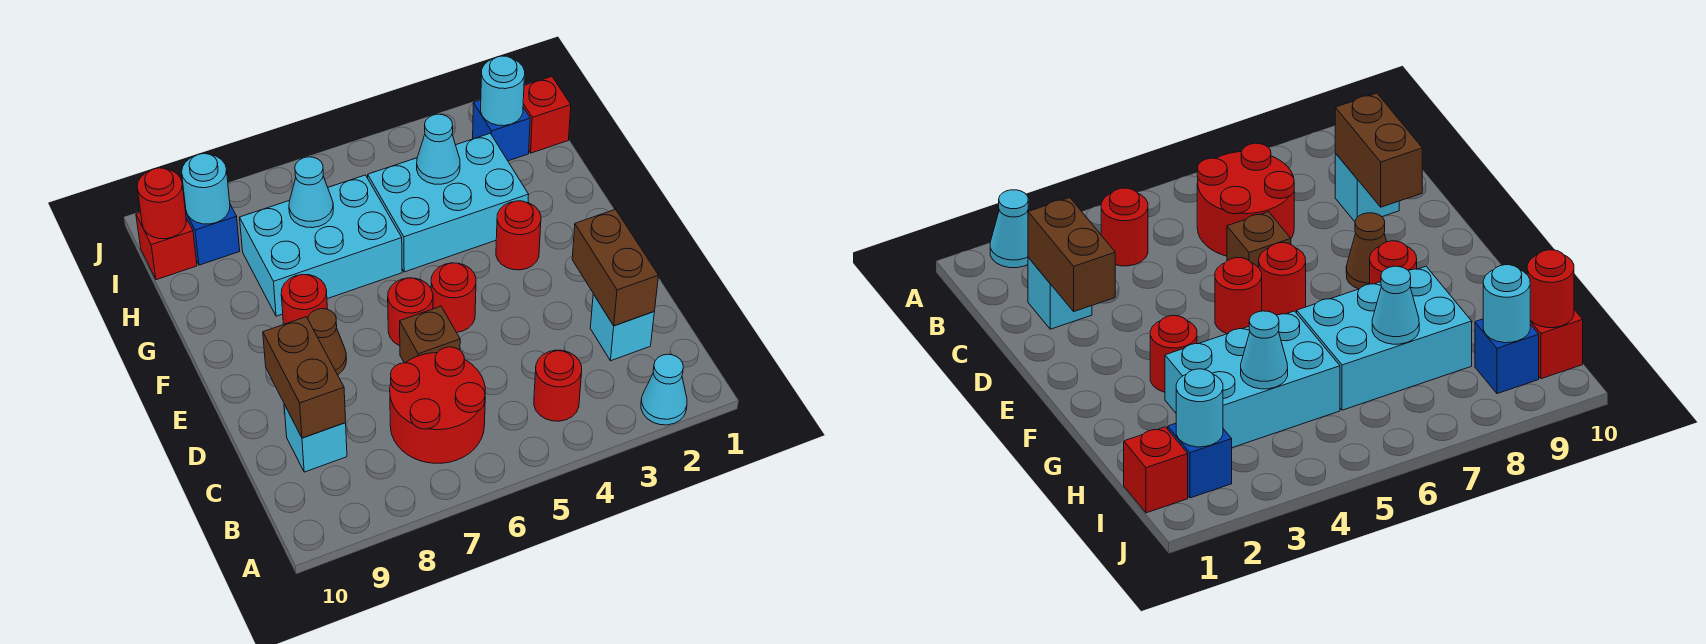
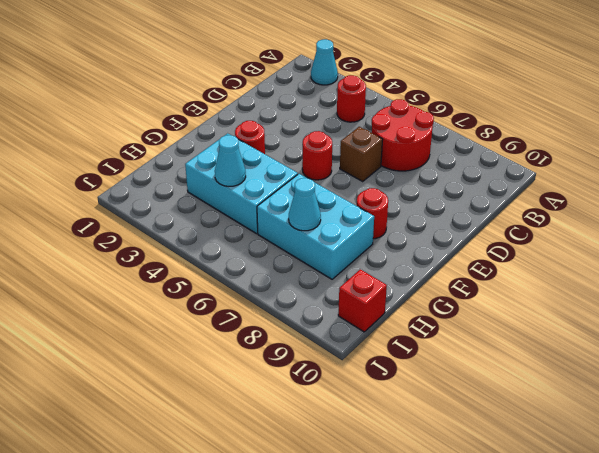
none -> cyan 1x1 brick [590,294,654,361]
none -> cyan 1x1 brick [284,405,347,472]
none -> red 1x1 round brick [388,278,433,346]

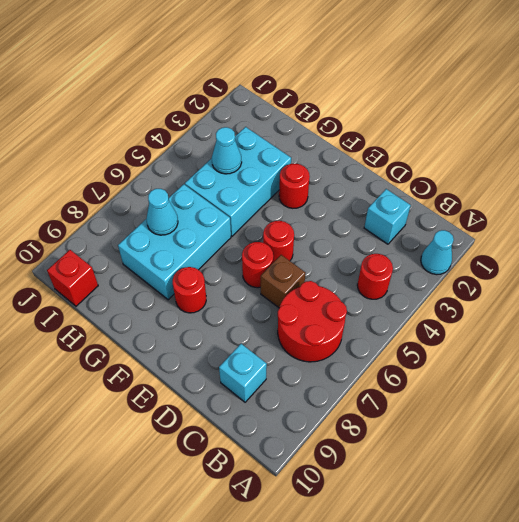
none -> brown 1x1 cone [308,309,347,375]
none -> red 1x1 brick [523,77,571,153]
none -> blue 1x1 brick [473,100,530,161]

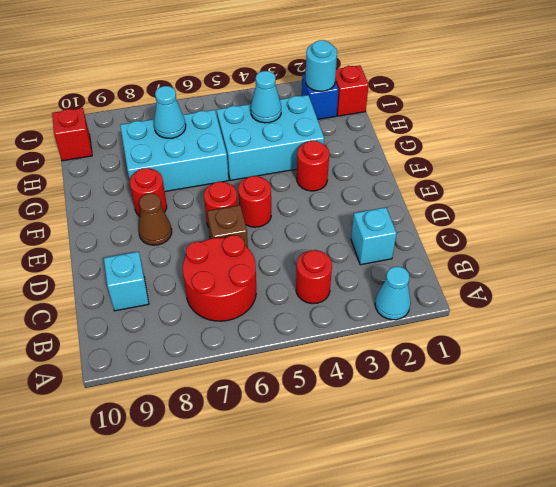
none -> blue 1x1 brick [184,198,240,265]
none -> brown 1x2 brick [572,209,659,326]
none -> brown 1x2 brick [263,317,346,438]

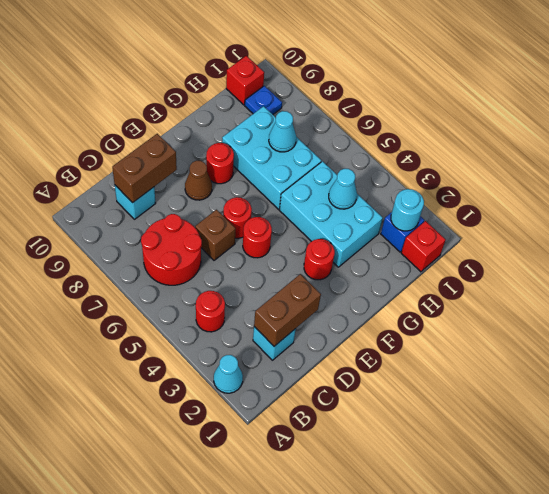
blue 1x1 plate [245,86,282,114] -> blue 1x1 brick [184,198,240,265]
none -> cyan 1x1 round brick [182,154,230,224]
none -> red 1x1 round brick [137,168,186,239]

